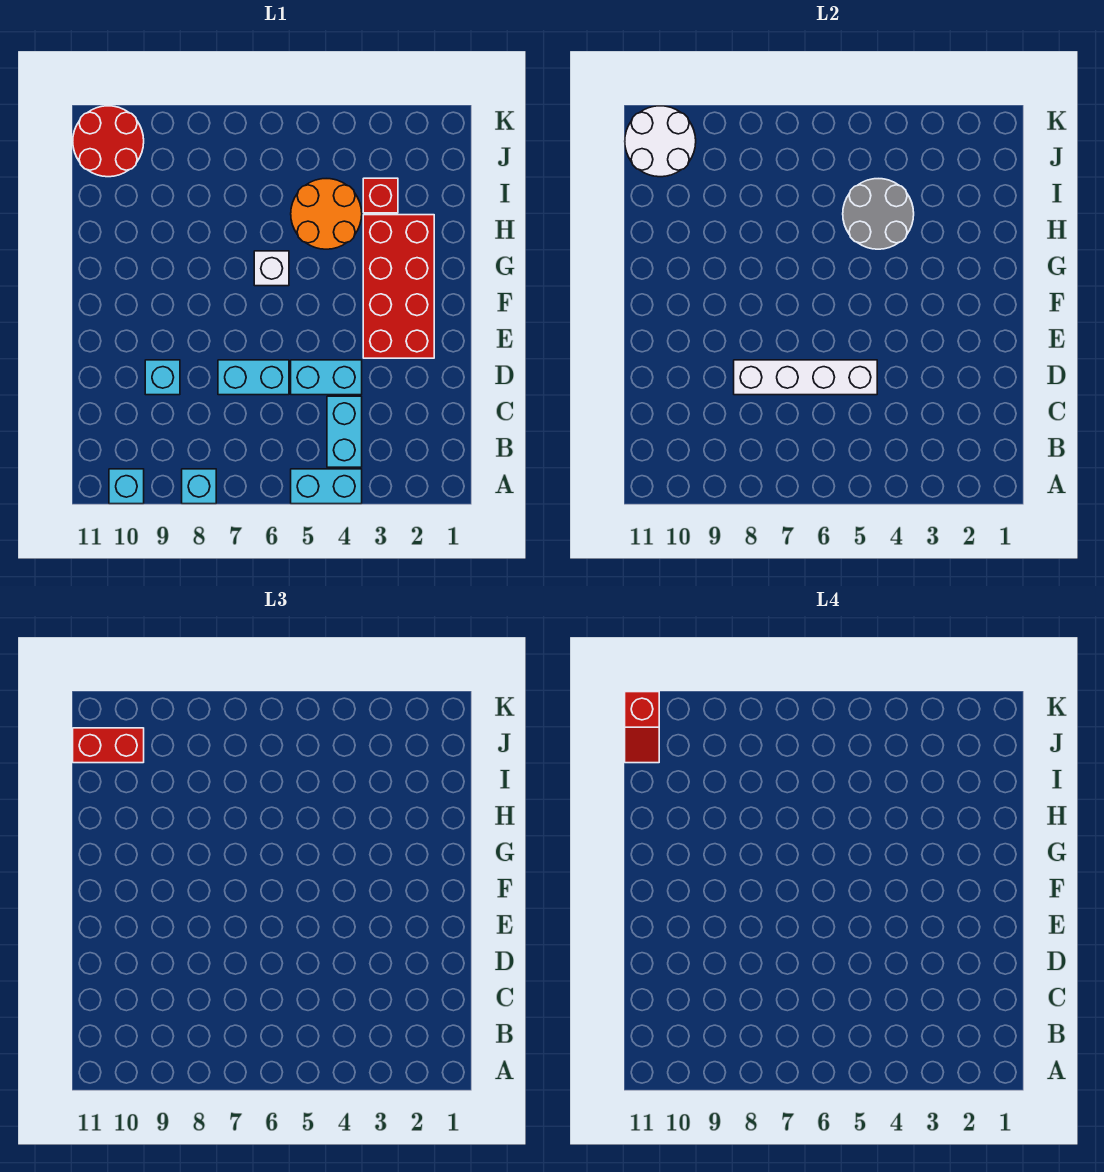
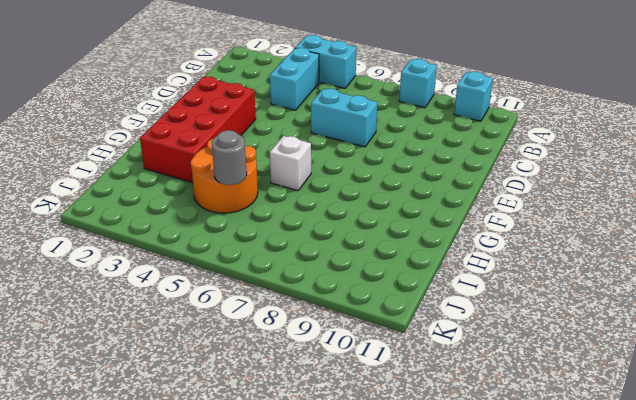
grey 1x1 round brick [212,130,247,185] -> grey 2x2 round brick [843,179,914,249]
none -> cyan 1x2 brick [291,360,362,395]
none -> cyan 1x1 brick [145,360,180,395]
none -> red 1x1 brick [363,178,398,213]

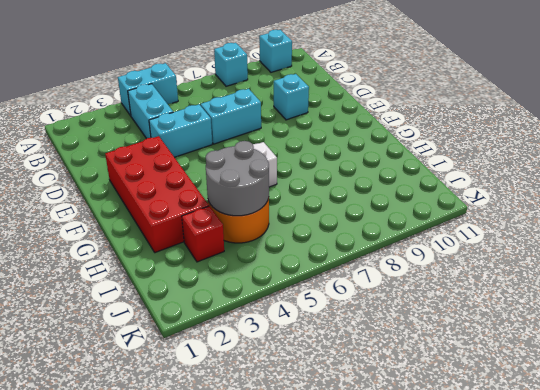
none -> red 2x2 round brick [73,106,144,177]
none -> white 1x4 brick [734,360,877,395]
none -> white 2x2 round brick [625,106,696,177]

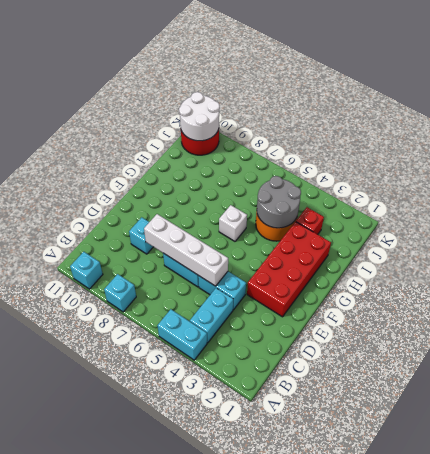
none -> red 1x2 brick [73,728,144,763]
none -> red 1x2 slope [625,692,659,763]

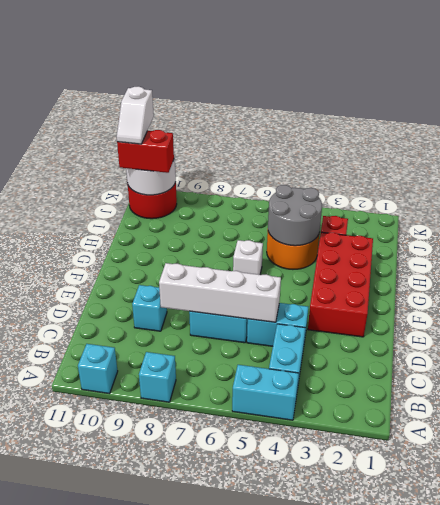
white 1x2 slope [117,86,154,144] -> red 1x2 slope [625,692,659,763]

